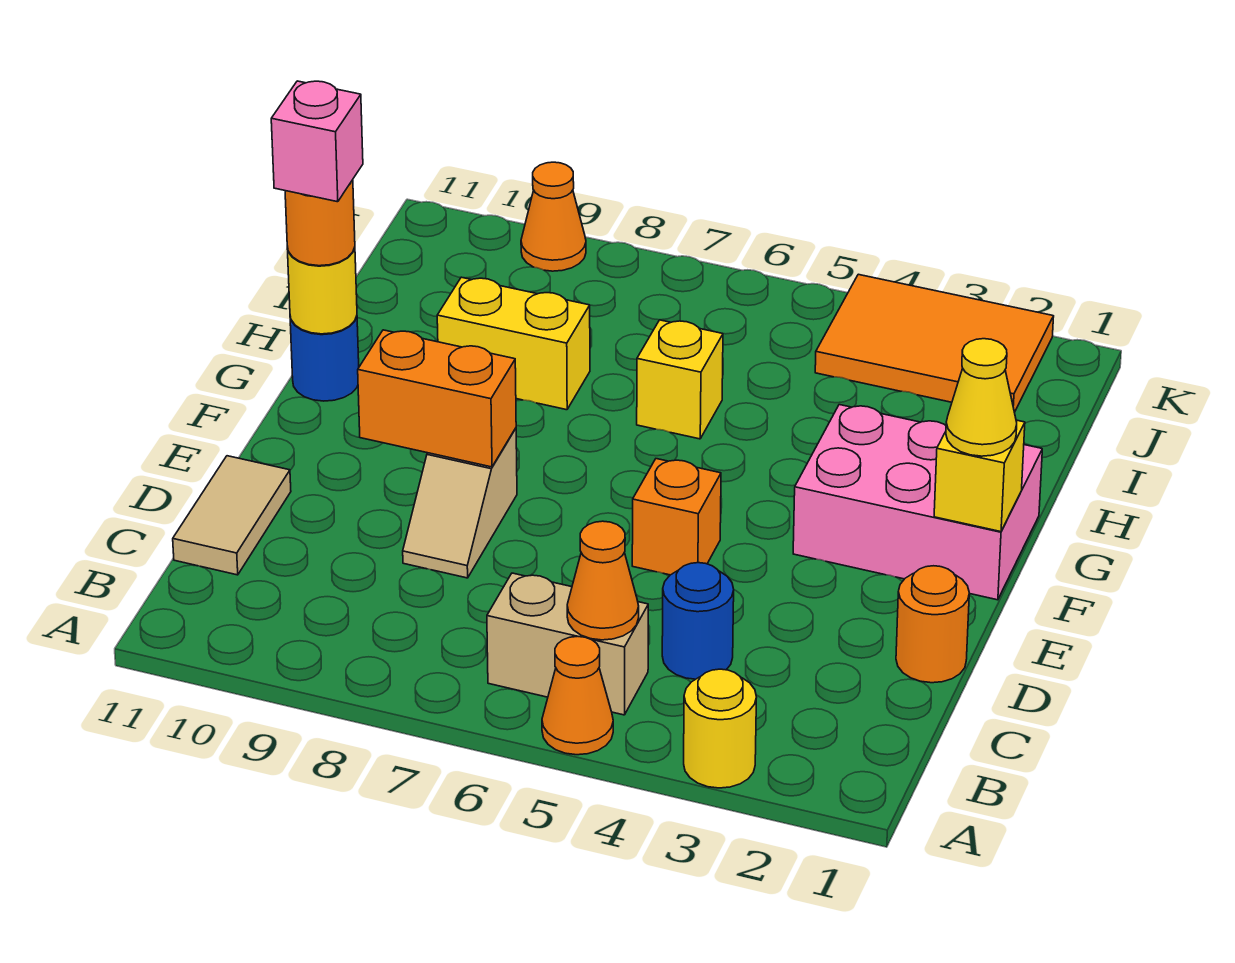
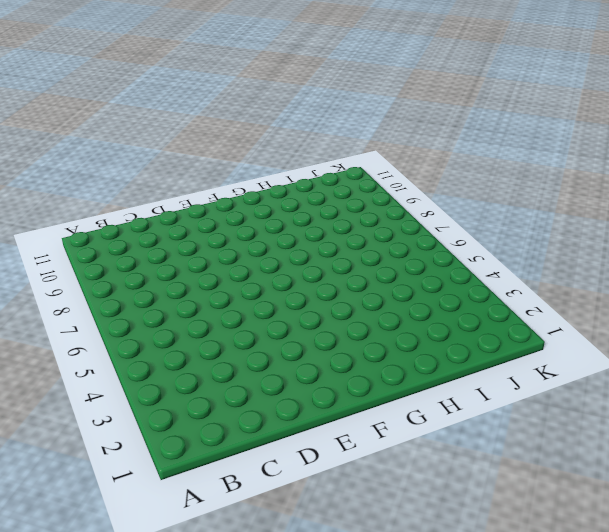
none -> yellow 1x1 round brick [684,669,757,788]
none -> orange 1x1 cone [542,636,613,755]
none -> tan 1x2 brick [487,573,648,715]

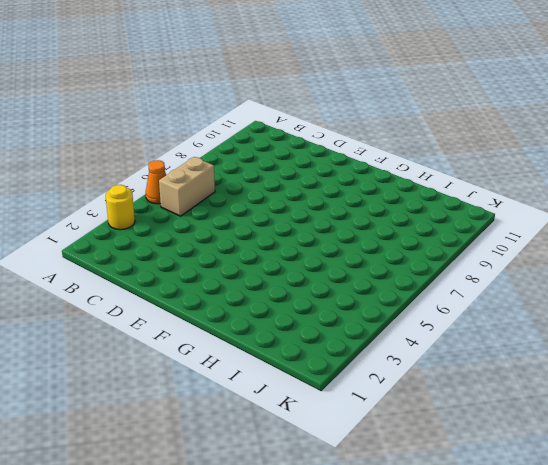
none -> blue 1x1 round brick [662,563,734,679]
none -> tan 1x2 tile [173,456,291,575]
none -> orange 1x1 round brick [896,566,969,683]

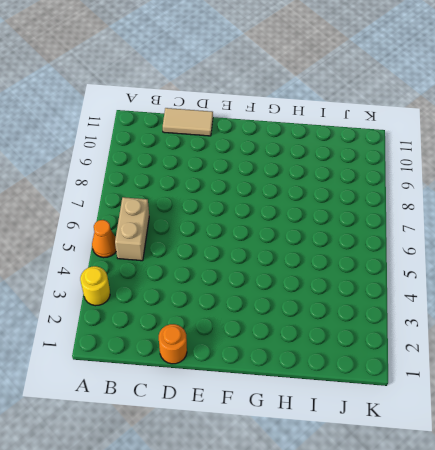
none -> blue 1x1 round brick [662,563,734,679]
none -> tan 1x2 slope [403,428,517,578]
none -> orange 1x1 brick [632,459,721,575]

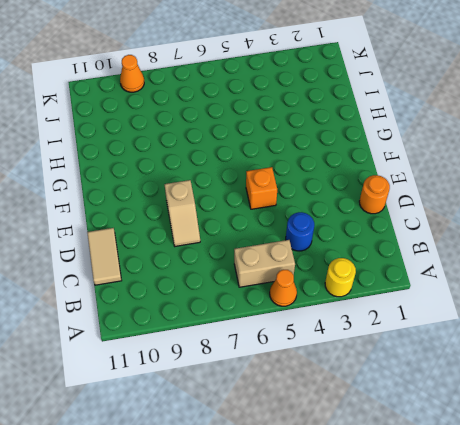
none -> pink 2x3 brick [793,405,1042,600]
none -> blue 1x1 round brick [290,316,359,401]
none -> yellow 1x1 brick [637,320,723,439]

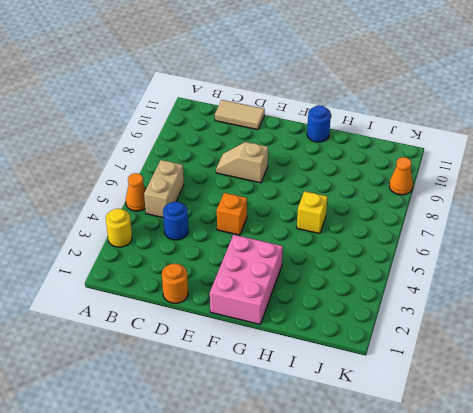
none -> yellow 1x2 brick [437,277,590,410]
none -> orange 2x3 tile [815,274,1054,412]
none -> orange 1x1 cone [567,521,639,640]

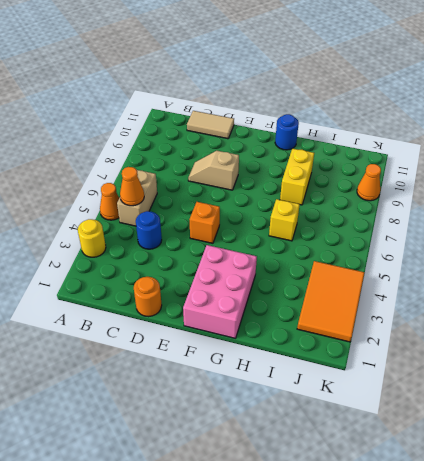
none -> orange 1x2 brick [358,330,516,467]
none -> yellow 1x1 brick [934,420,1025,532]
none -> yellow 1x1 round brick [287,247,357,334]

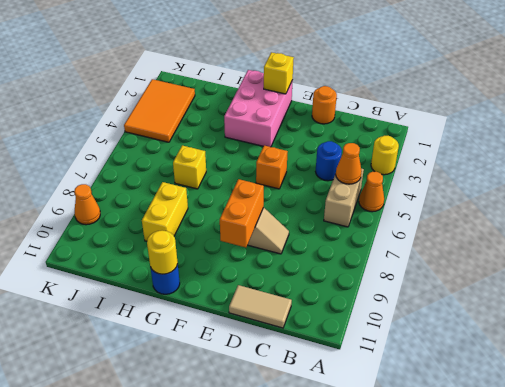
none -> yellow 1x1 cone [946,339,1017,456]
none -> orange 1x1 round brick [285,180,355,266]
none -> pink 1x1 brick [271,81,363,202]

